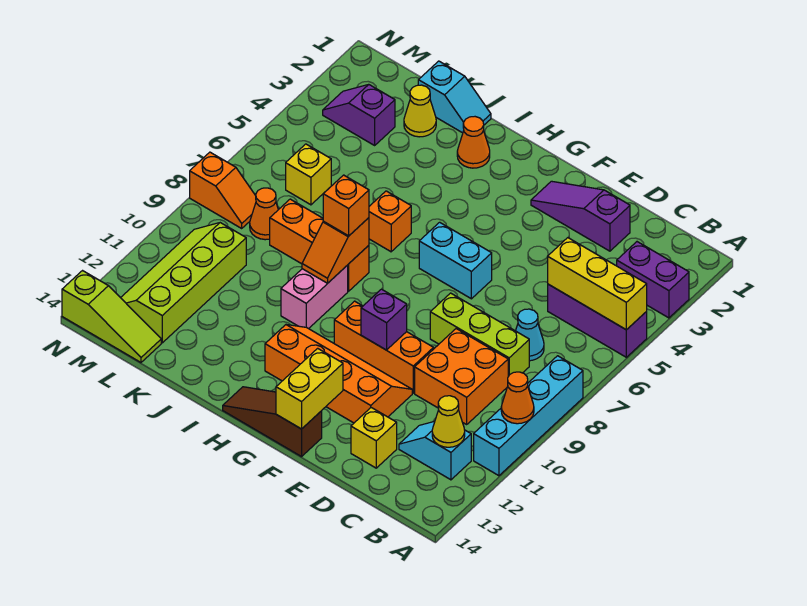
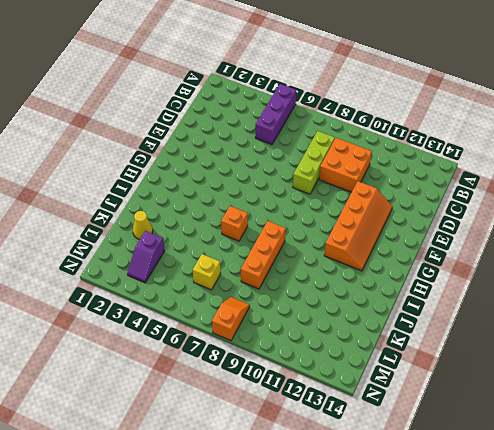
orange 2x4 slope [324,181,393,271] -> orange 2x4 slope turned to [265,325,412,423]
none -> purple 1x2 brick [617,242,689,318]
none -> cyan 1x4 brick [474,356,583,476]
none -> cyan 1x2 slope [399,421,471,480]
none -> cyan 1x1 cone [516,309,544,361]

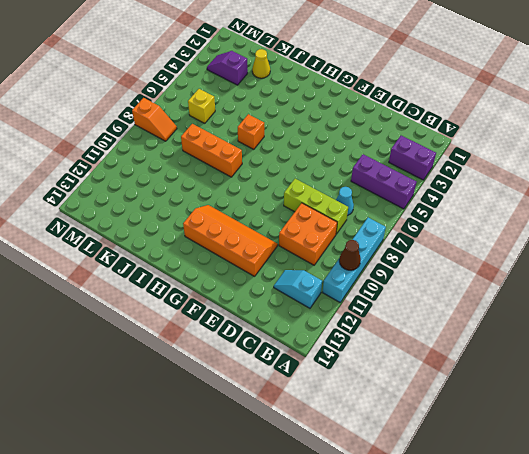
brown 1x1 cone [339,240,361,270] -> orange 1x1 cone [501,372,534,424]
none -> purple 1x3 slope [531,181,630,251]
none -> yellow 1x1 brick [351,408,397,468]
none -> orange 1x3 brick [334,301,434,393]
none -> cyan 1x2 brick [419,222,492,299]

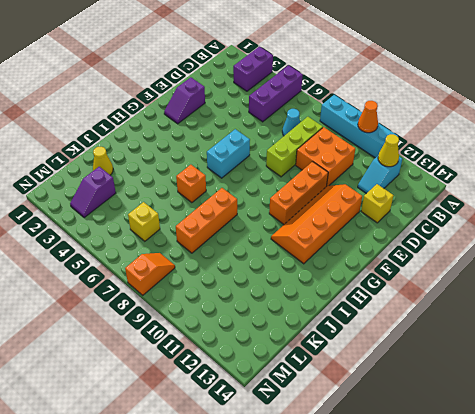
purple 1x2 slope [164,78,205,124] -> purple 1x3 slope [531,181,630,251]
none -> brown 1x3 slope [223,387,322,457]
none -> orange 1x1 cone [457,117,490,168]
none -> pink 1x2 brick [281,265,348,329]
none -> cyan 1x2 slope [418,61,491,133]

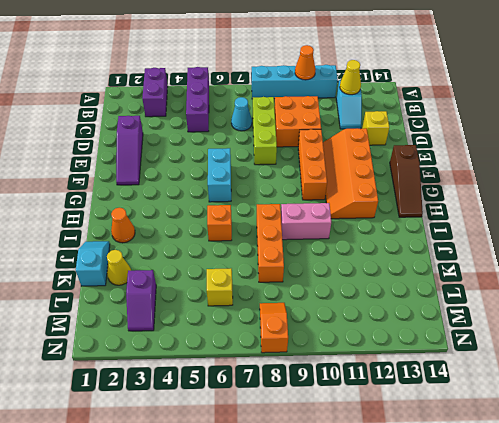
none -> orange 1x1 cone [250,188,278,240]
none -> lime 2x4 slope [121,223,246,343]
none -> lime 1x3 slope [62,271,161,362]
none -> yellow 1x3 brick [548,238,647,330]

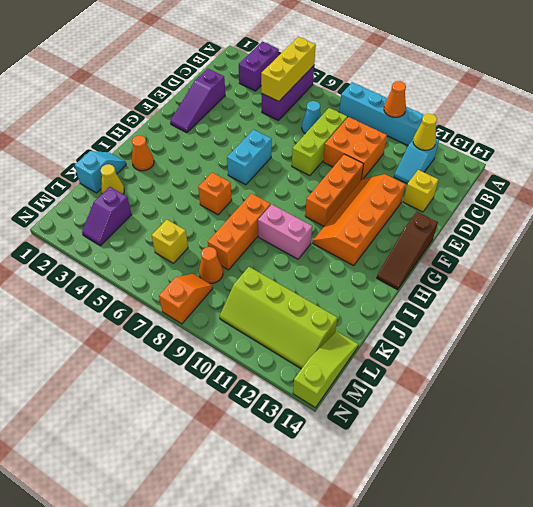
none -> purple 1x1 brick [361,289,407,350]
none -> yellow 1x2 brick [276,348,343,429]
none -> orange 1x2 slope [302,218,369,283]
none -> orange 1x1 brick [323,175,369,236]

